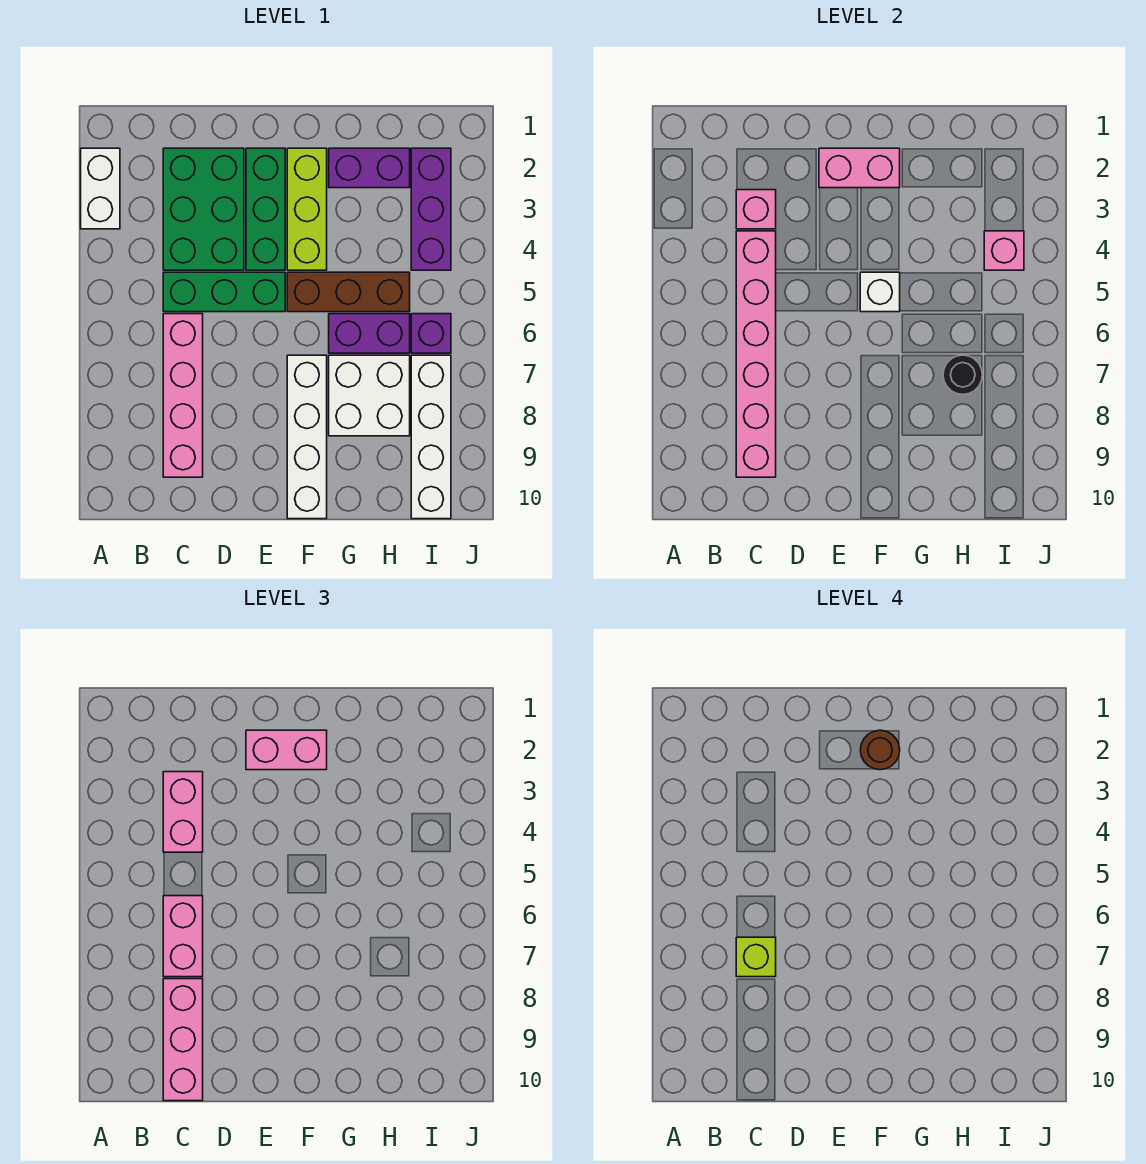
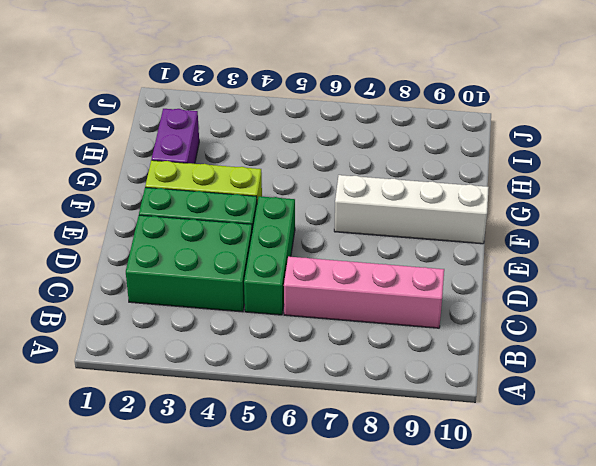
none -> white 1x2 brick [81,148,120,229]
none -> brown 1x3 brick [287,272,410,312]
none -> purple 1x2 brick [329,314,410,353]

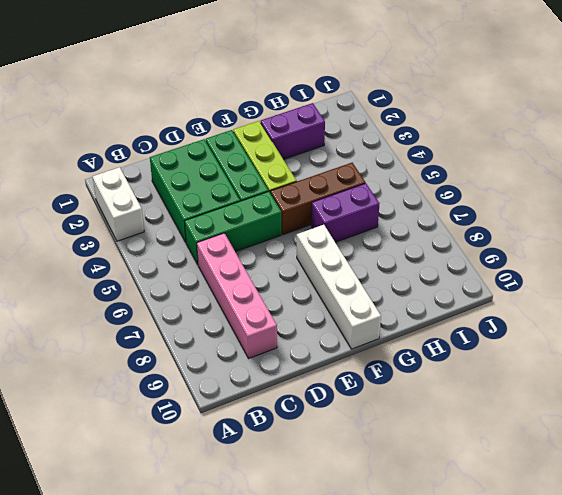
none -> white 2x2 brick [329,355,410,436]
none -> purple 1x3 brick [411,148,451,270]
none -> purple 1x1 brick [411,314,451,353]

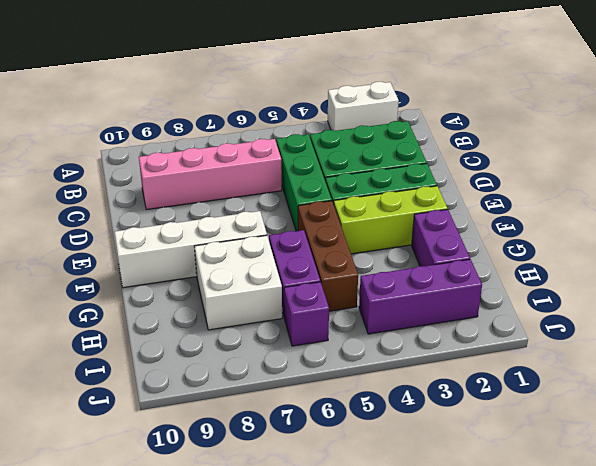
none -> white 1x4 brick [411,355,451,519]
none -> pink 1x1 brick [736,190,776,229]
none -> pink 1x6 brick [736,231,776,477]

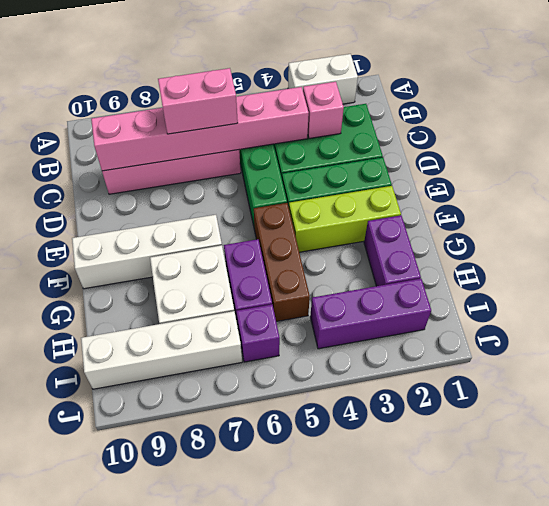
none -> pink 1x2 brick [819,148,900,188]
none -> white 1x1 brick [860,272,900,312]
none -> black 1x1 round brick [943,355,982,394]

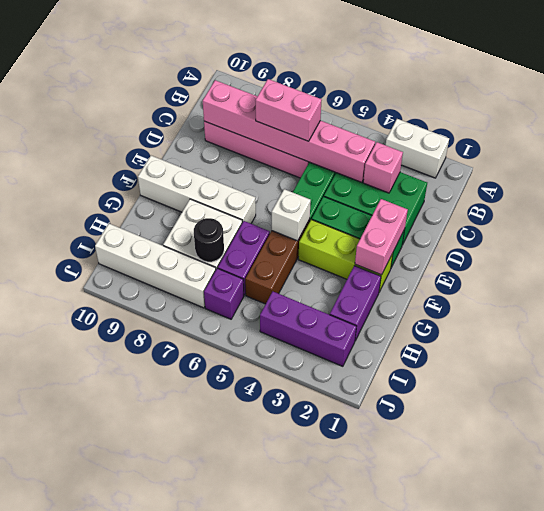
none -> pink 1x1 brick [984,231,1024,270]
none -> pink 1x2 brick [163,772,203,852]
none -> pink 1x3 brick [163,979,203,1101]

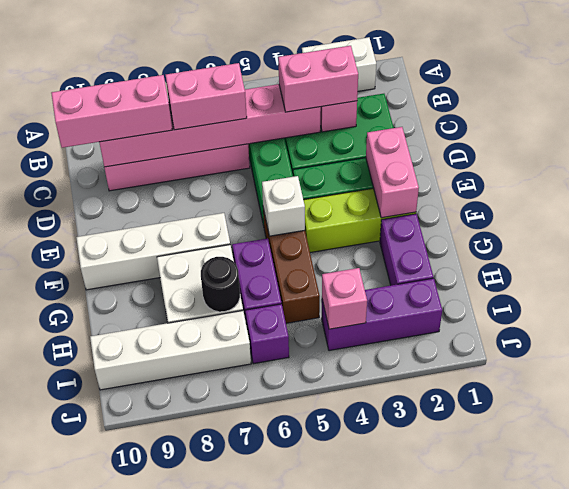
none -> pink 1x2 brick [246,730,327,770]
none -> lime 1x1 brick [736,937,776,977]
none -> brown 1x1 round brick [860,730,900,770]

